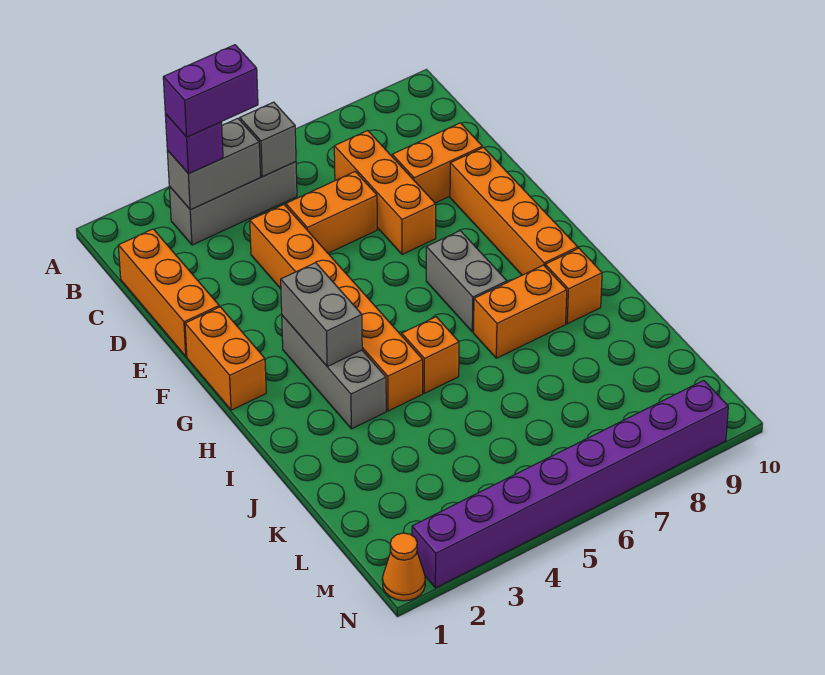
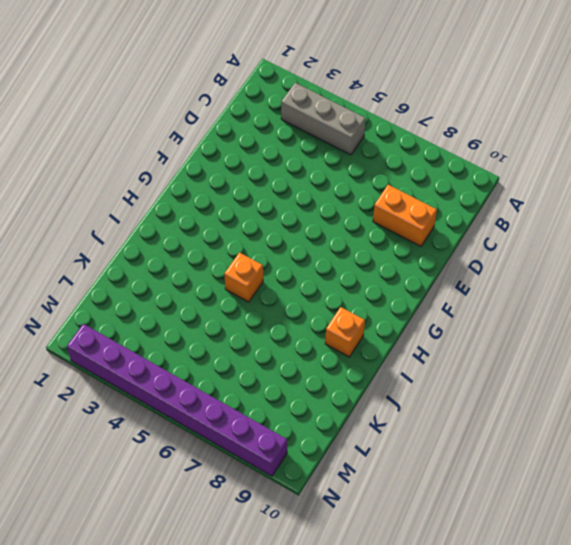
none -> orange 1x3 brick [118,229,219,357]
none -> orange 1x3 brick [334,131,436,254]
none -> orange 1x6 brick [250,205,423,411]

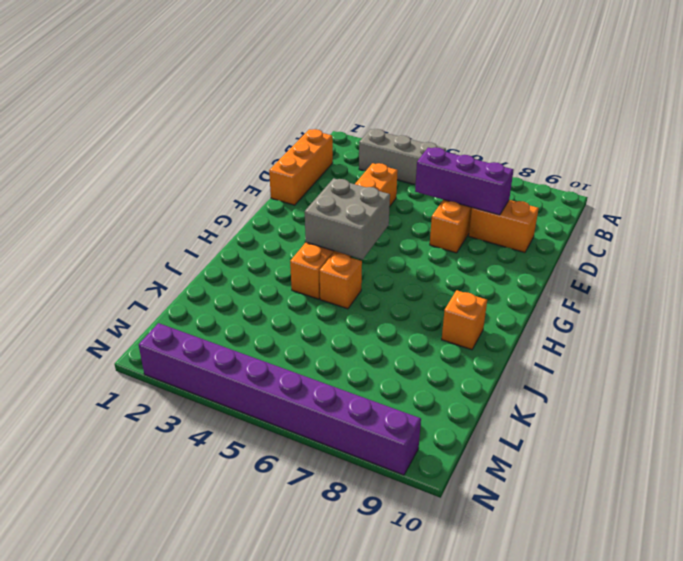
purple 1x3 brick [415,147,513,215] -> none
grey 2x2 brick [305,178,390,260] -> none
none -> orange 1x2 brick [286,172,377,253]
none -> orange 1x4 brick [450,147,578,275]
none -> orange 1x2 brick [185,307,266,410]

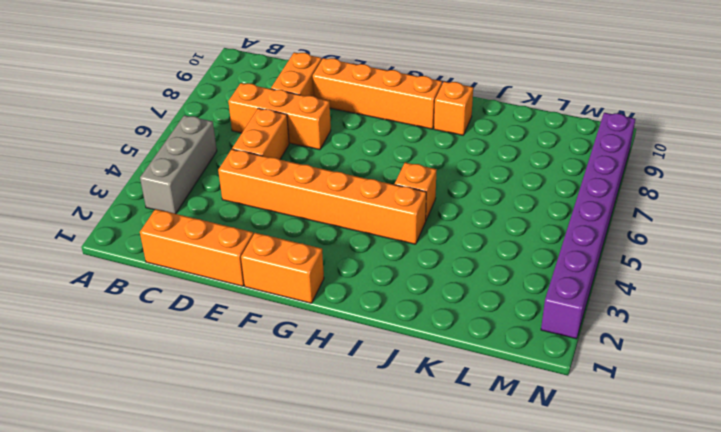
none -> grey 1x3 brick [282,316,386,429]
none -> grey 1x2 brick [426,231,507,332]
none -> orange 1x2 brick [474,265,567,358]

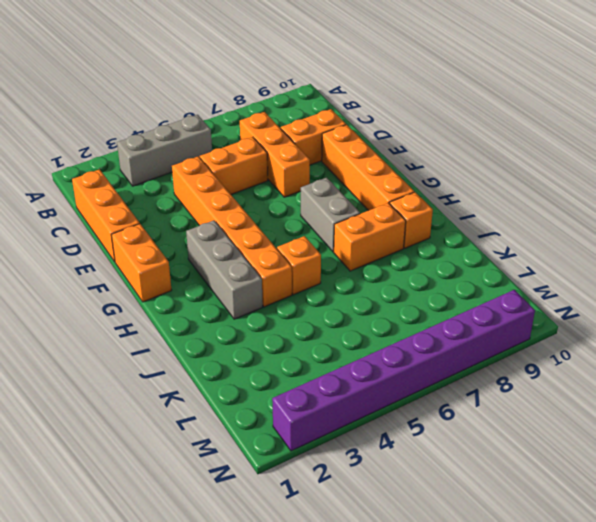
none -> orange 1x1 cone [382,533,425,601]
none -> grey 1x2 brick [167,118,261,210]
none -> grey 1x1 brick [240,102,296,177]

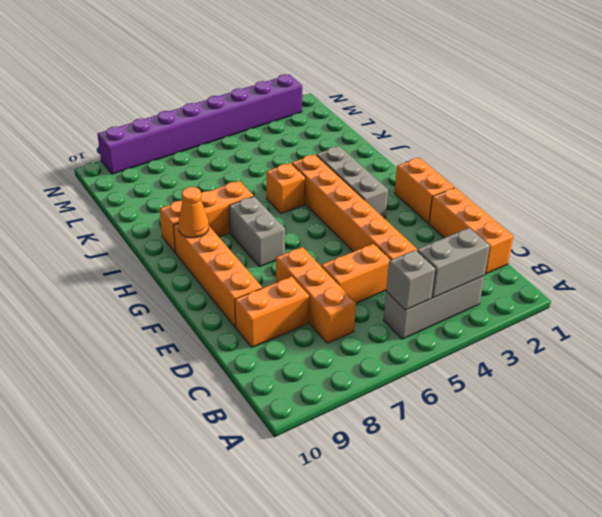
orange 1x1 cone [178,187,209,238] -> orange 1x1 cone moved to [382,533,425,601]
none -> grey 1x2 brick [281,263,362,366]
none -> purple 1x1 brick [165,114,223,174]
none -> purple 1x2 brick [163,45,258,137]

